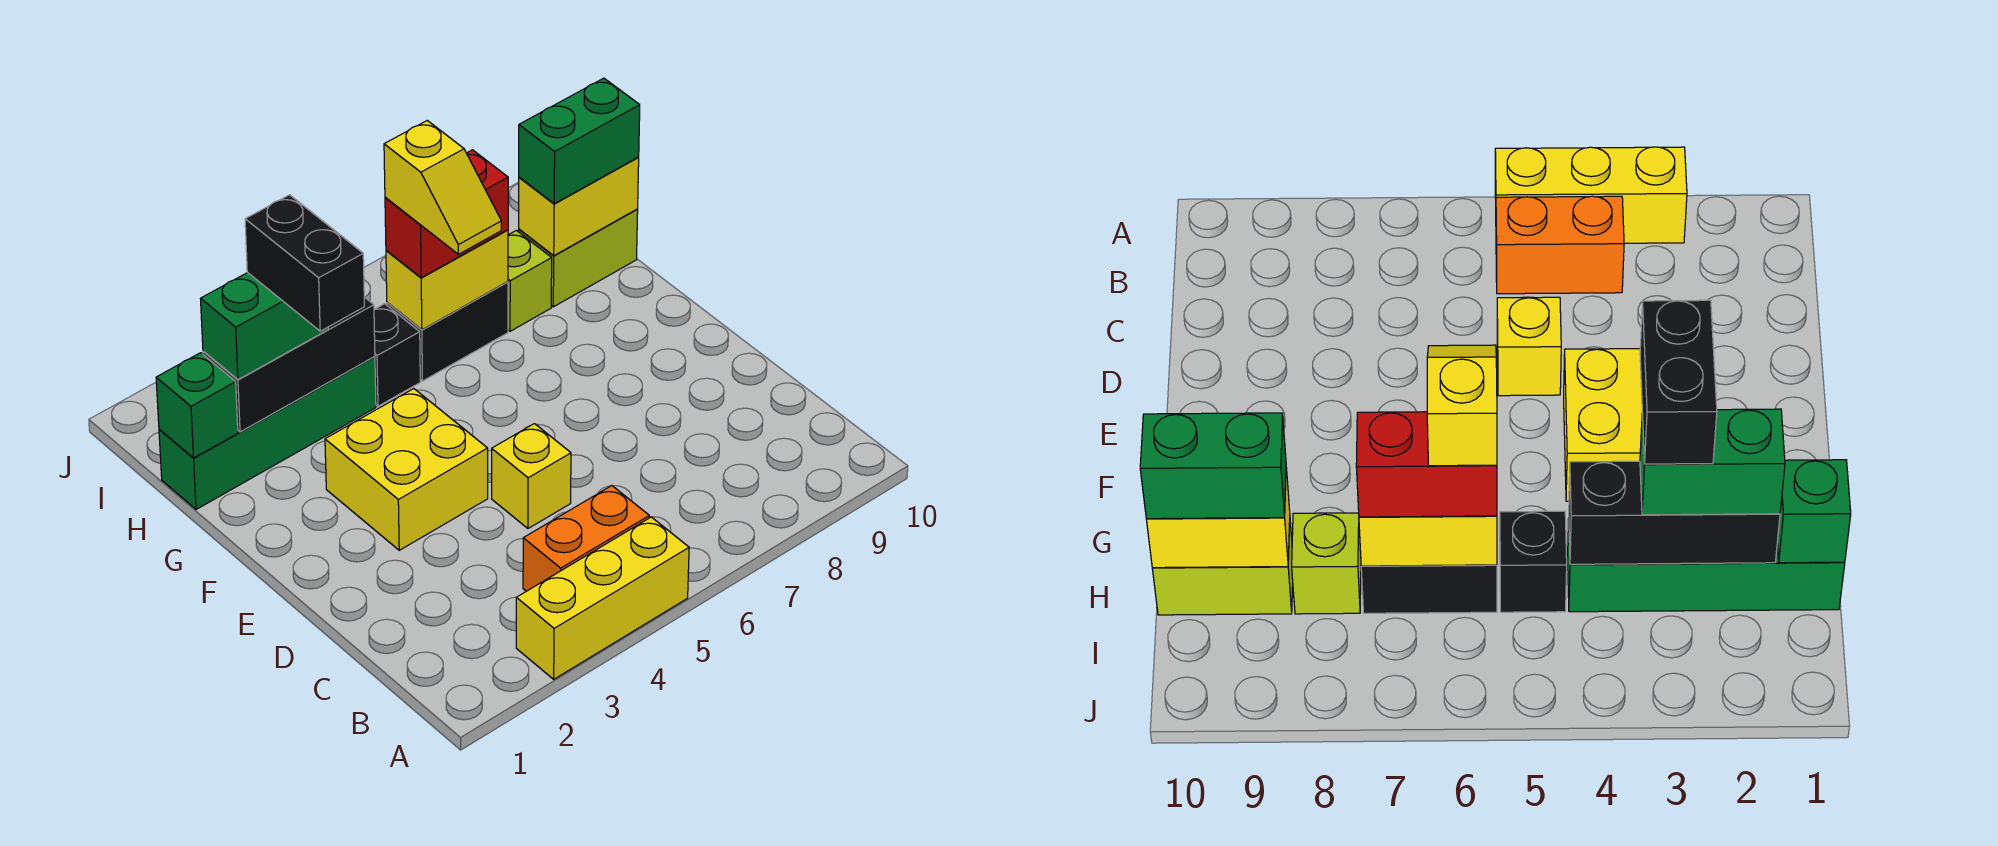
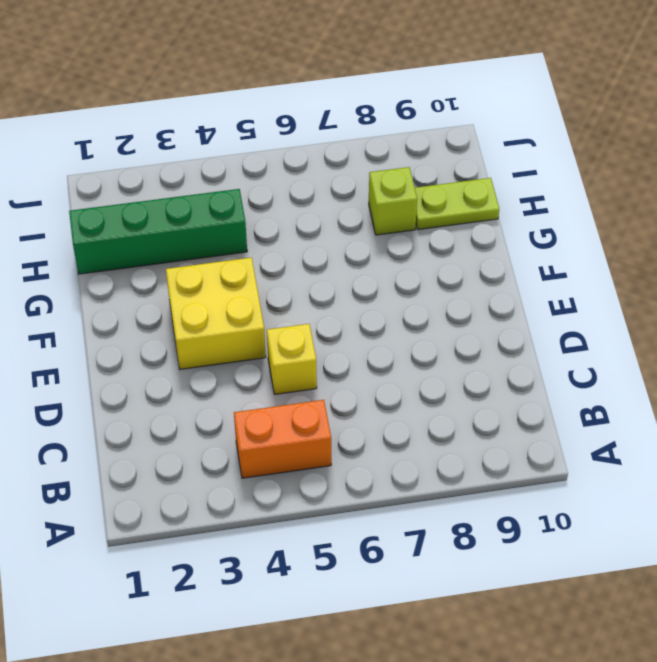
lime 1x2 plate [415,178,499,230] -> lime 1x2 brick [519,209,638,307]
none -> yellow 1x3 brick [516,517,689,679]
none -> black 1x1 brick [374,304,420,406]
none -> black 1x2 brick [387,282,508,381]

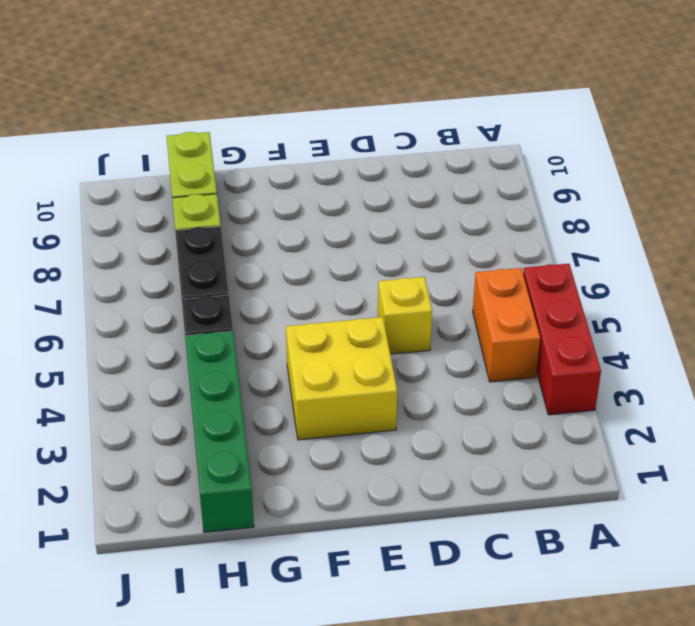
red 1x3 brick [523,264,601,415] -> yellow 1x3 brick [516,517,689,679]
none -> green 1x1 brick [156,353,238,458]
none -> black 1x3 brick [203,297,375,432]
none -> yellow 1x2 brick [386,230,508,330]

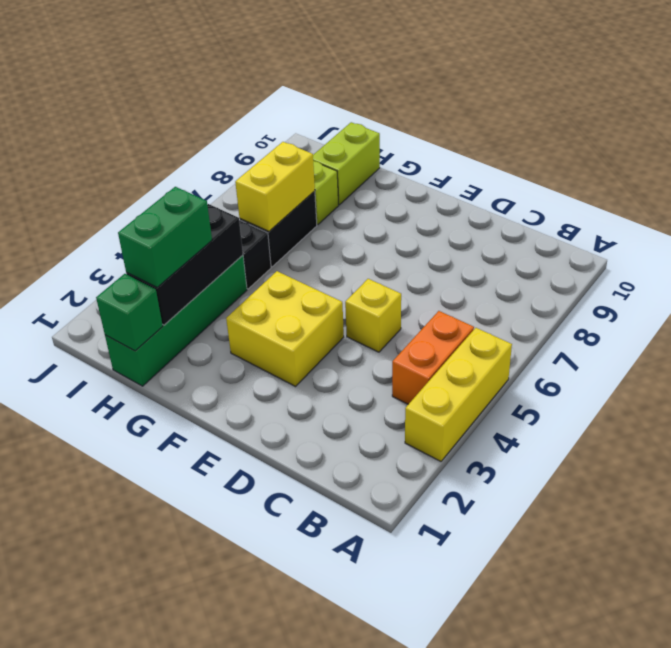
none -> yellow 1x2 brick [519,158,639,256]
none -> red 1x2 brick [385,150,508,278]
none -> green 1x2 brick [519,78,640,204]

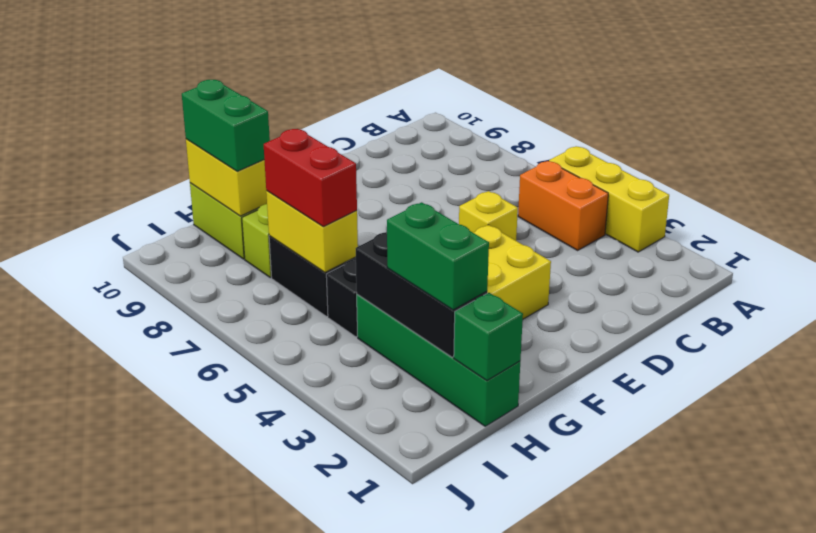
none -> black 1x2 brick [245,195,364,331]
none -> yellow 1x2 slope [384,121,501,254]

